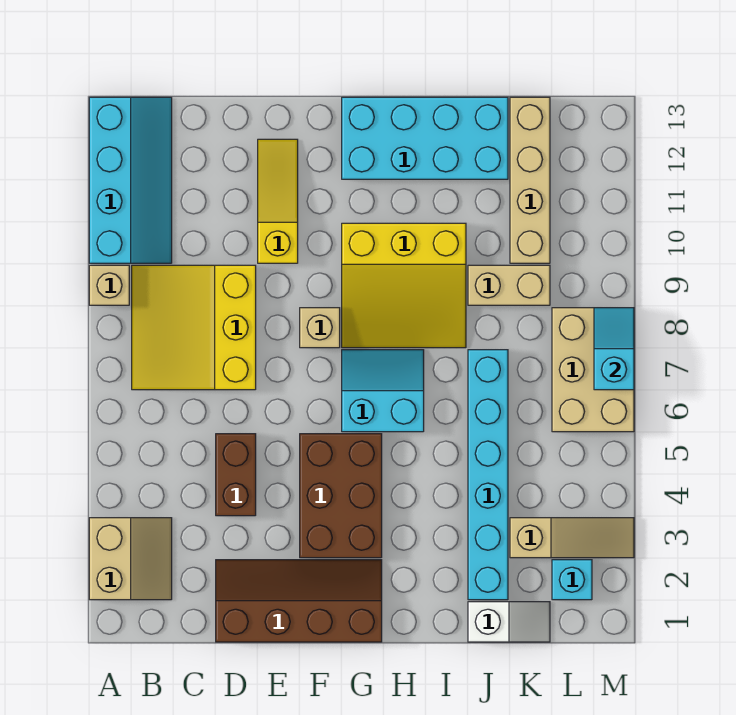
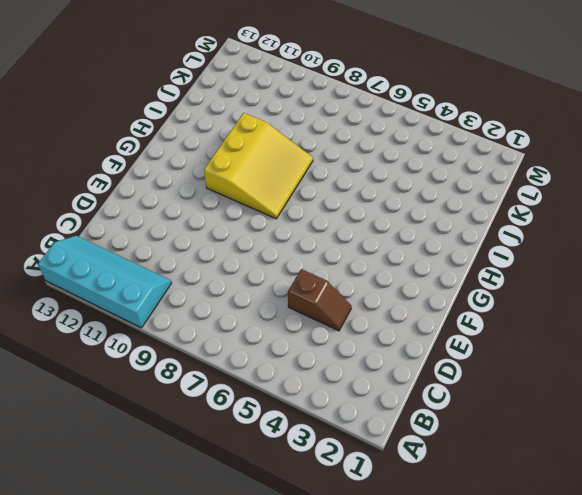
brown 1x2 slope [288,269,352,331] -> brown 1x2 brick [216,434,256,516]
none -> tan 2x2 slope [89,518,172,600]
none -> tan 1x1 brick [89,265,129,305]
none -> yellow 3x3 slope [132,265,256,390]

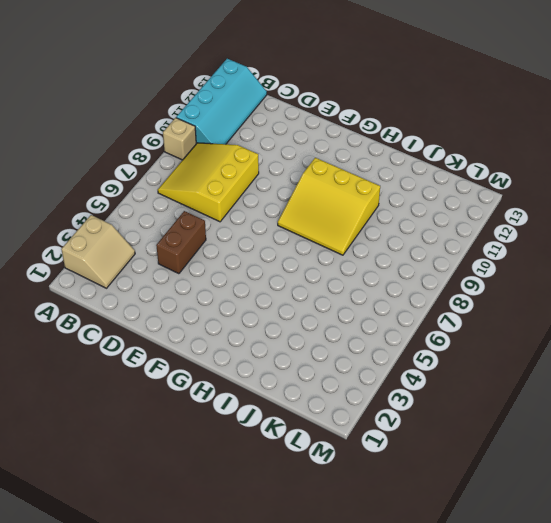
none -> brown 2x4 slope [216,560,382,642]
none -> yellow 1x3 slope [258,139,298,263]
none -> brown 2x3 brick [300,434,382,558]

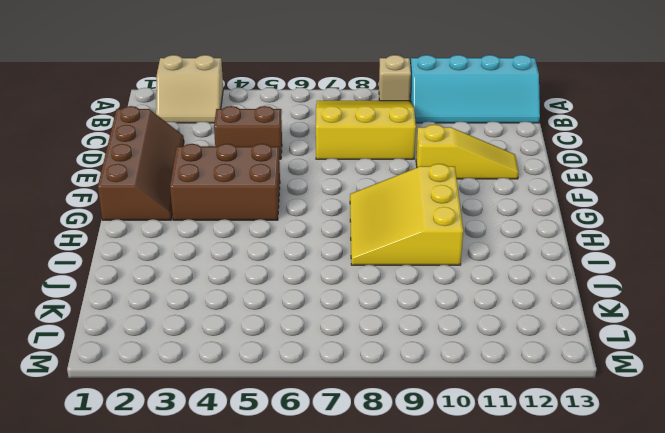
none -> tan 1x1 brick [300,308,340,348]
none -> cyan 2x2 slope [342,350,424,432]
none -> cyan 2x4 brick [342,97,508,179]

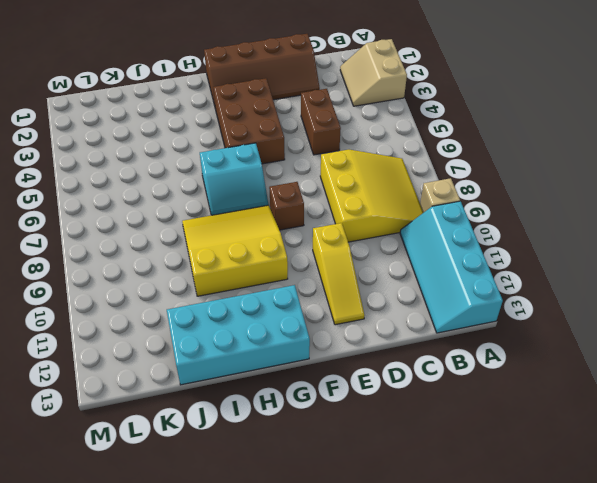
brown 1x1 brick [269,182,304,230] -> tan 1x1 brick [300,308,340,348]
none -> white 1x2 slope [468,602,550,642]
none -> cyan 1x6 brick [468,350,508,600]
none -> tan 1x2 brick [468,265,550,305]

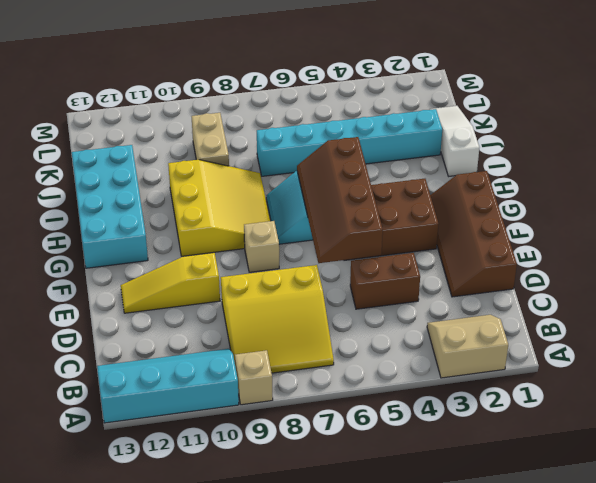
brown 2x4 slope [297,137,383,263] -> none
white 1x3 slope [430,106,479,176] -> white 1x2 slope [468,602,550,642]
none -> tan 1x3 slope [510,518,634,558]
none -> tan 1x4 brick [510,97,550,263]
none -> cyan 1x1 brick [552,560,592,600]

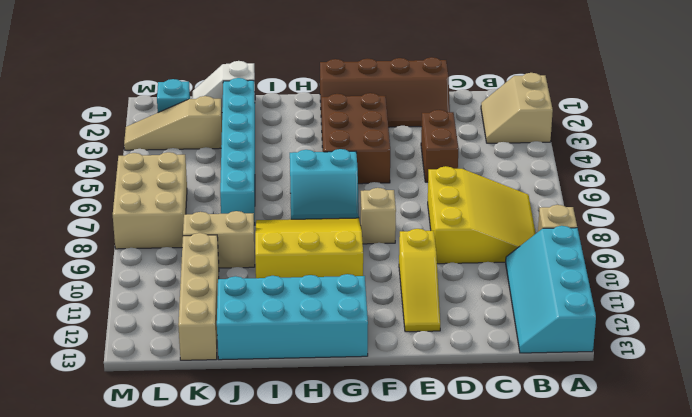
none -> cyan 1x2 slope [594,308,634,390]

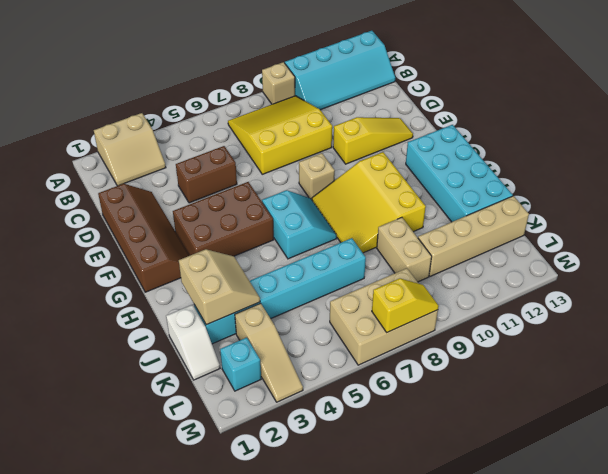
tan 2x2 slope [179,249,260,325] -> none
yellow 1x2 slope [372,278,439,332] -> cyan 1x2 slope [594,308,634,390]

